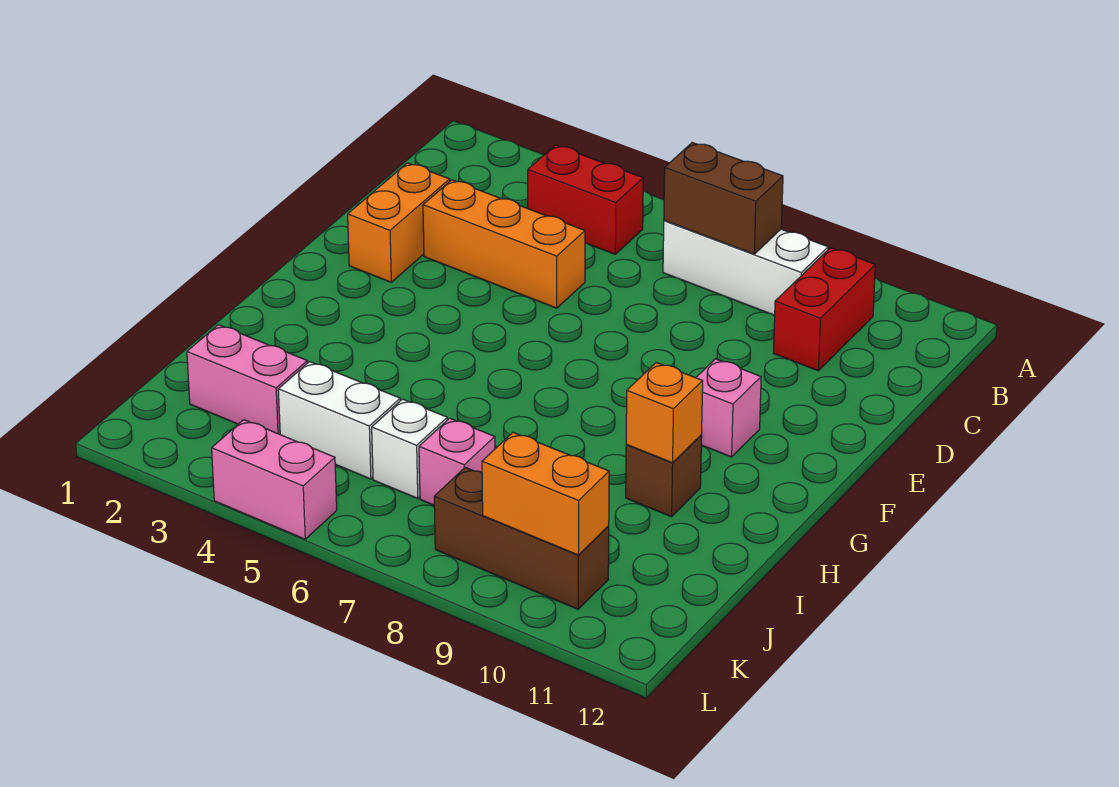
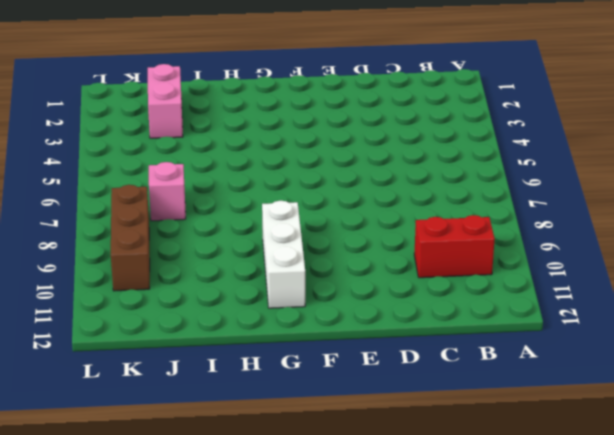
white 1x3 brick [262,201,305,308] -> white 1x3 brick moved to [663,221,828,315]
none -> red 1x2 brick [528,145,643,254]
none -> orange 1x2 brick [348,163,450,282]
none -> orange 1x3 brick [423,180,585,308]

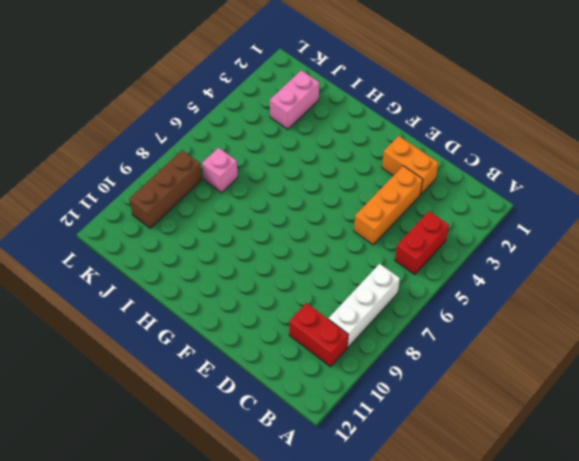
none -> pink 1x1 brick [696,359,761,457]
none -> brown 1x1 brick [626,435,702,517]
none -> white 1x2 brick [278,362,400,479]

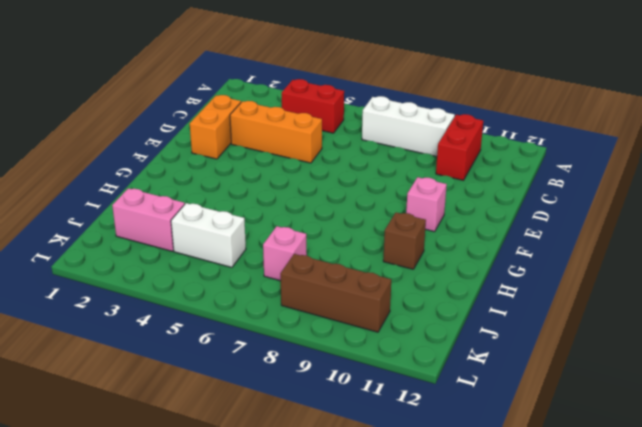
none -> white 1x1 brick [372,399,447,498]
none -> pink 1x2 brick [212,420,337,539]
none -> brown 1x2 brick [664,143,783,254]

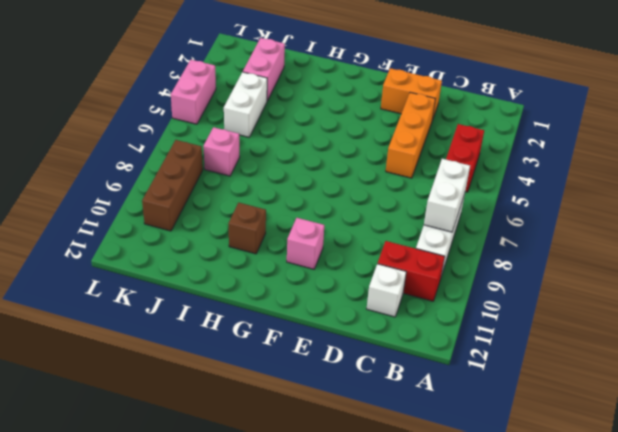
white 1x2 brick [424,159,470,232] -> brown 1x2 brick [664,143,783,254]
white 1x1 brick [367,264,406,317] -> white 1x1 brick moved to [372,399,447,498]
none -> orange 1x1 brick [626,362,703,463]
none -> orange 1x2 brick [482,432,609,555]

